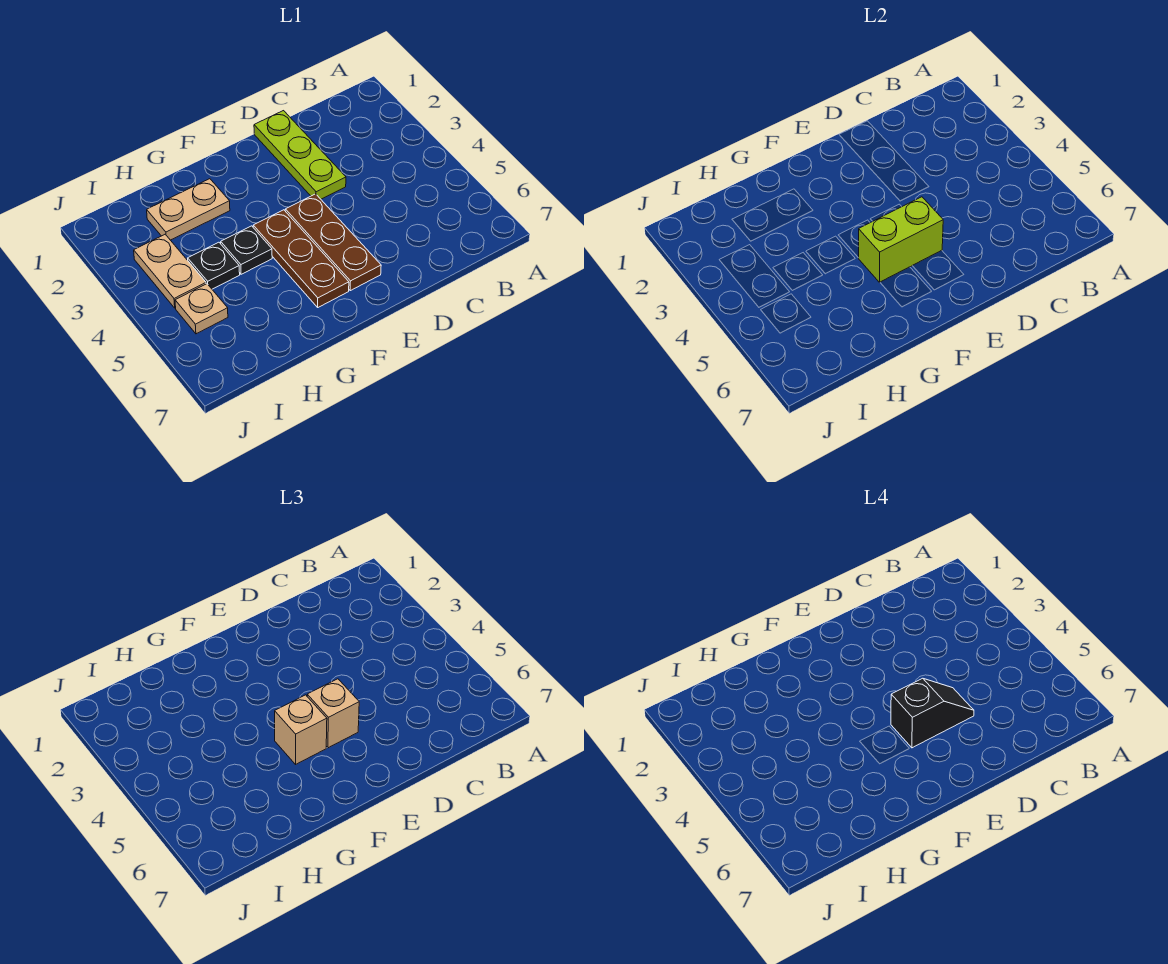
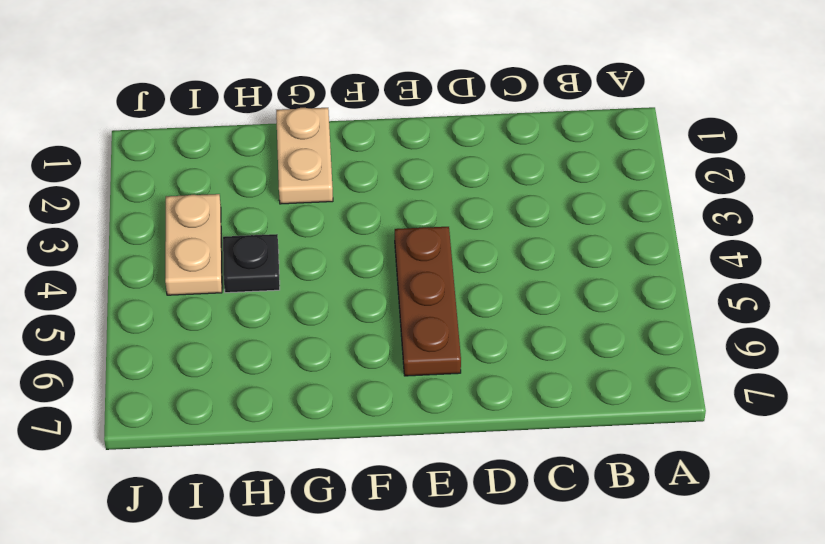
tan 1x2 plate [276,108,333,204] -> tan 1x2 plate turned to [147,179,230,240]
none -> lime 1x3 plate [254,111,346,199]
none -> brown 1x3 plate [253,210,349,307]
none -> black 1x1 plate [221,226,272,274]

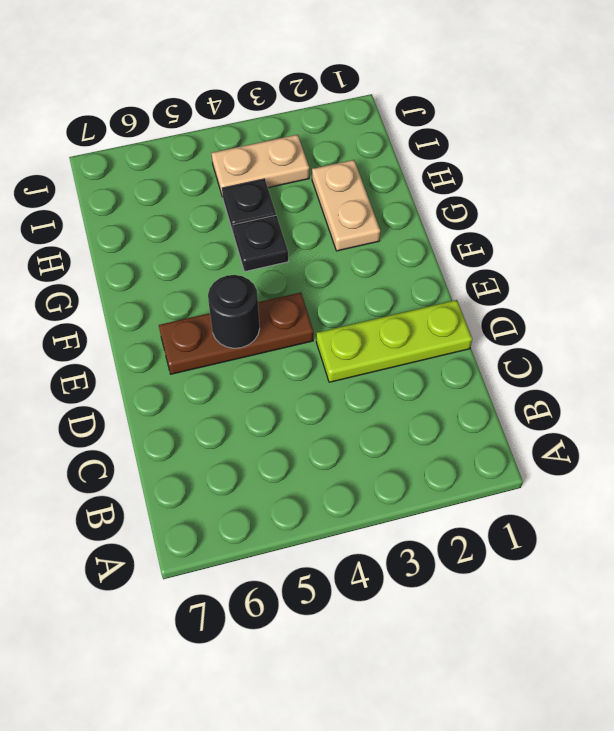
black 1x1 round brick [208,275,260,348] -> lime 1x2 brick [859,197,943,282]
none -> brown 1x3 plate [253,210,349,307]
none -> tan 1x1 plate [175,284,228,334]
none -> tan 1x1 brick [307,679,359,748]

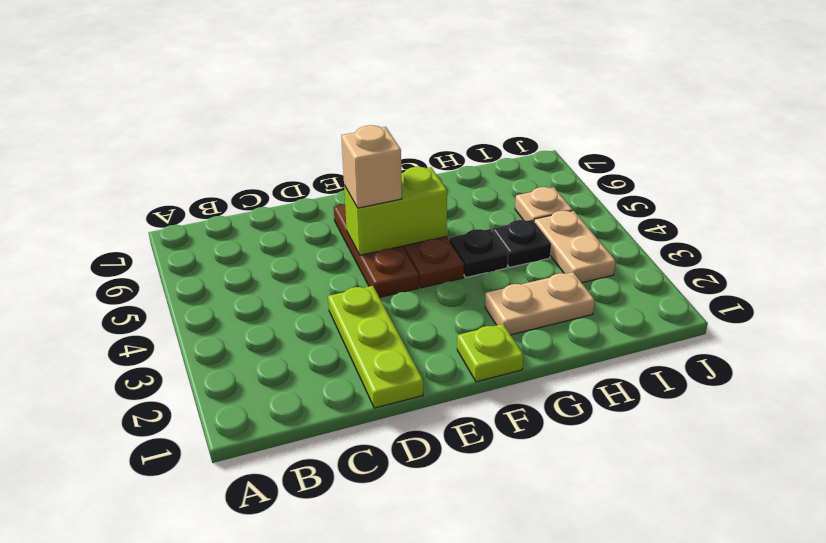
lime 1x1 plate [457,324,523,382] -> none
none -> tan 1x1 brick [275,695,327,764]
none -> black 1x2 slope [891,678,974,748]

